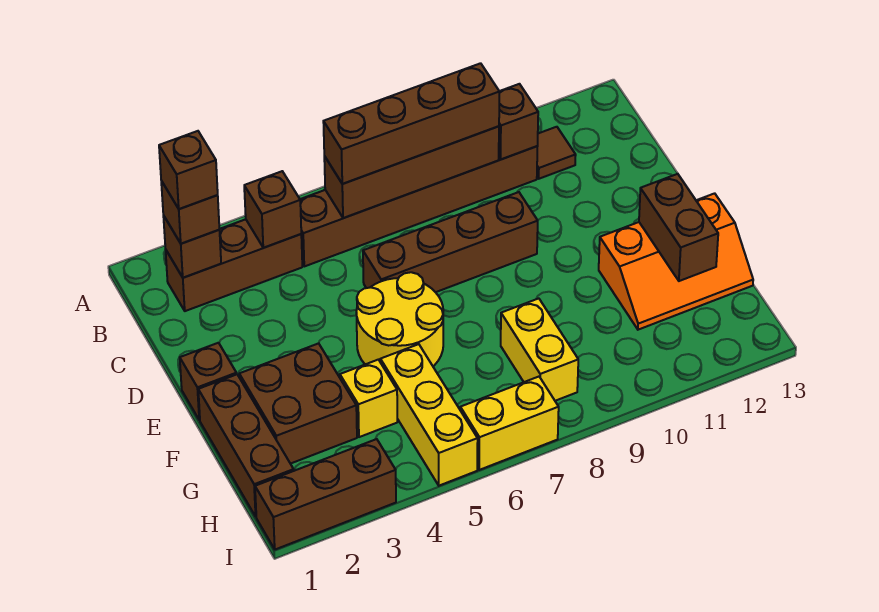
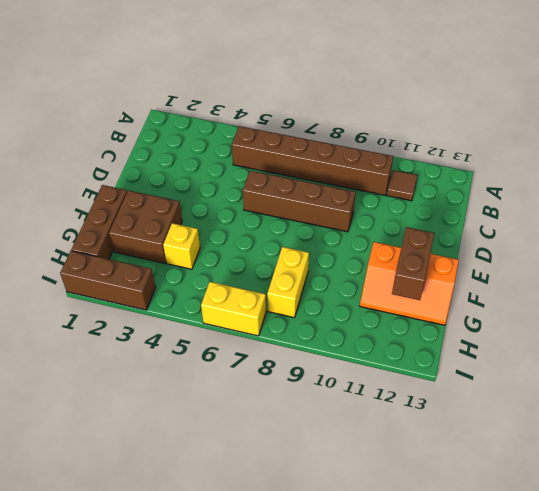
none -> brown 1x3 brick [166,219,302,311]
none -> brown 1x1 brick [180,343,236,420]
none -> yellow 2x2 round brick [356,272,443,366]

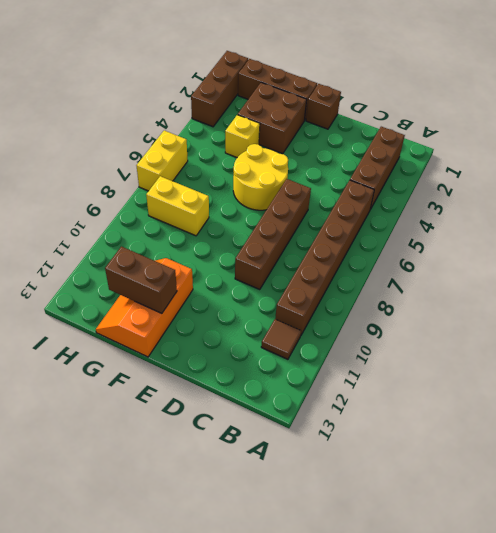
none -> yellow 1x3 brick [380,344,478,486]
none -> brown 1x1 brick [163,215,221,278]
none -> brown 1x1 brick [244,171,301,248]

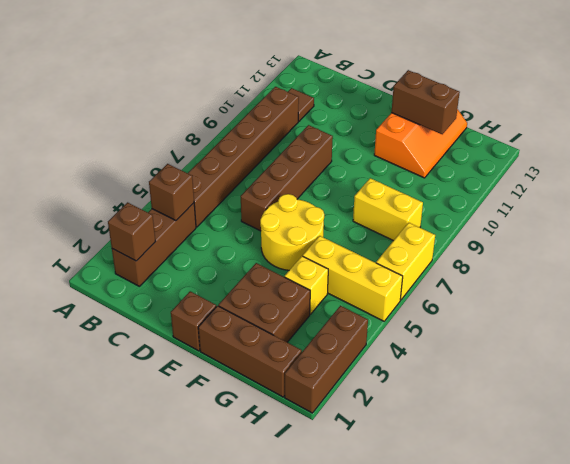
none -> brown 1x4 brick [324,126,499,218]
none -> brown 1x1 brick [499,84,538,159]
none -> brown 1x1 brick [161,181,219,244]

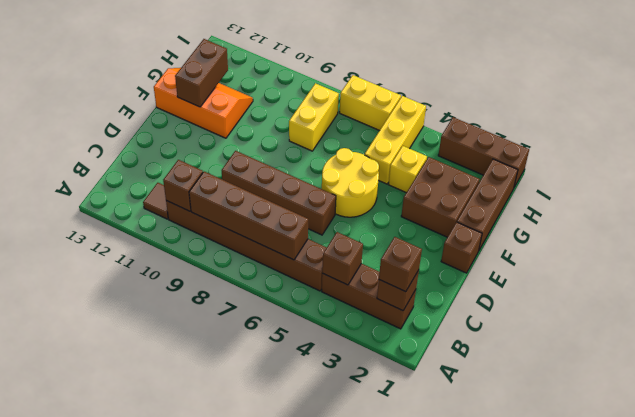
none -> brown 1x4 brick [323,63,500,184]
none -> brown 1x1 brick [159,131,218,209]

